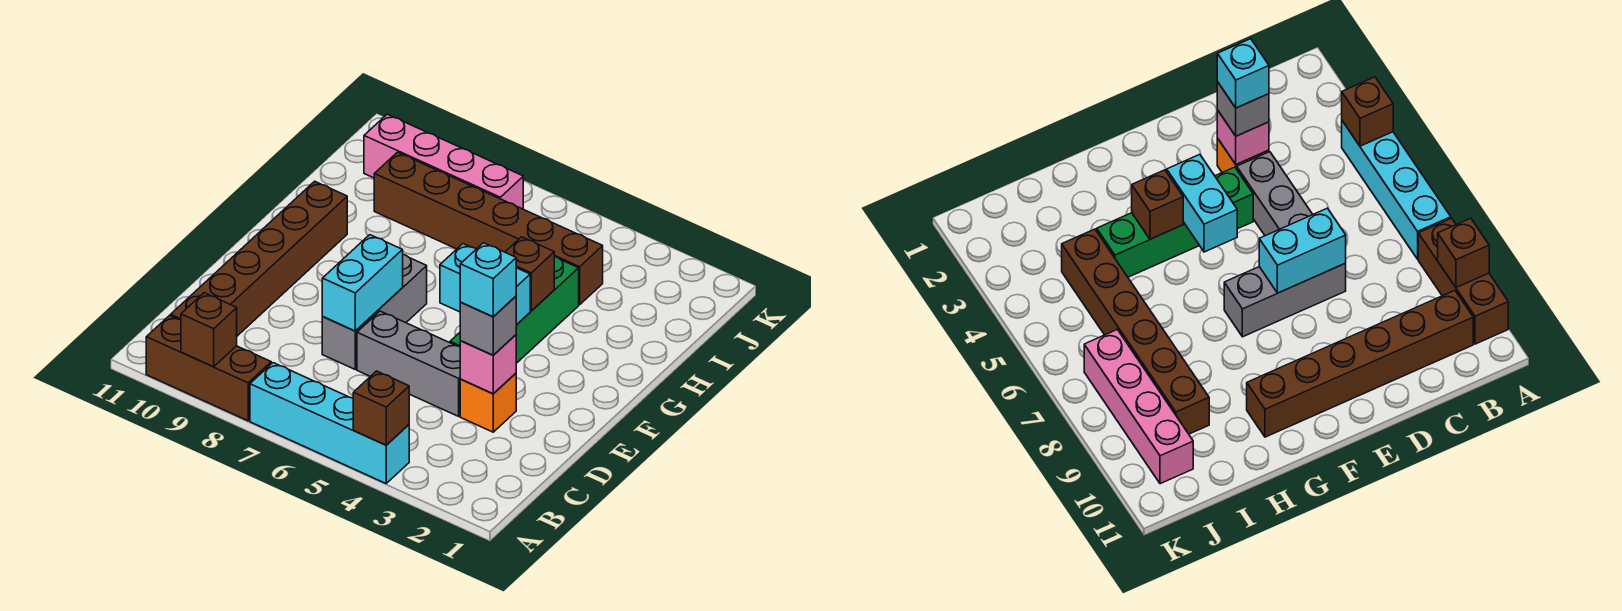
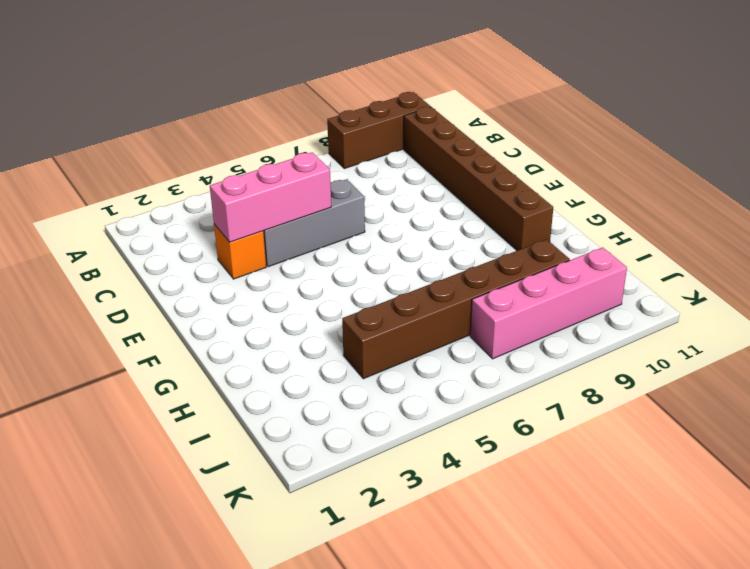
pink 1x3 brick [210,152,331,242] -> pink 1x1 brick [460,335,516,394]
none -> cyan 1x4 brick [250,363,409,483]
none -> grey 1x3 brick [322,255,427,369]
none -> green 1x4 brick [450,257,579,363]

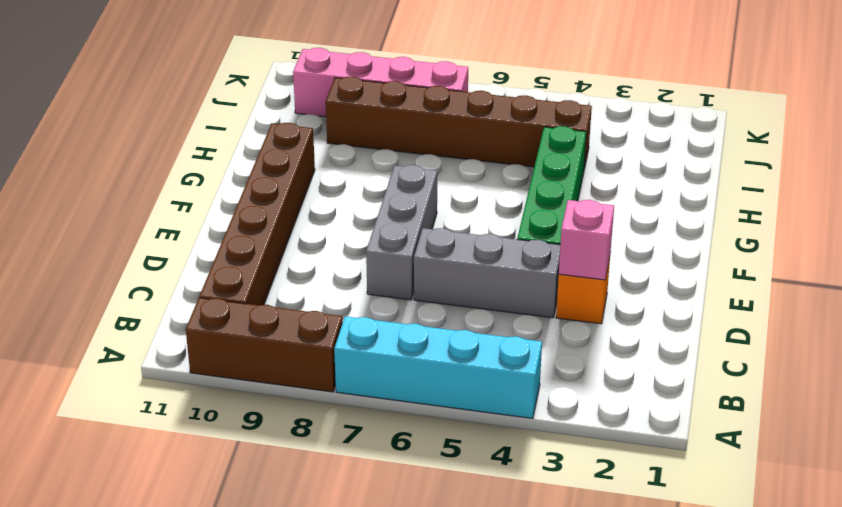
none -> brown 1x1 brick [353,371,409,445]
none -> brown 1x1 brick [181,293,237,367]
none -> cyan 1x2 brick [322,235,403,331]

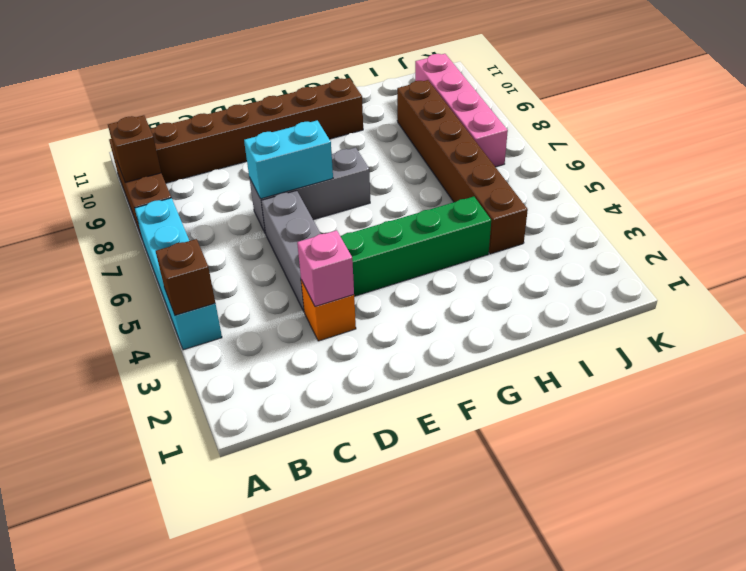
none -> cyan 1x2 brick [440,244,530,325]
none -> brown 1x1 brick [505,237,554,311]
none -> grey 1x1 brick [460,296,516,355]

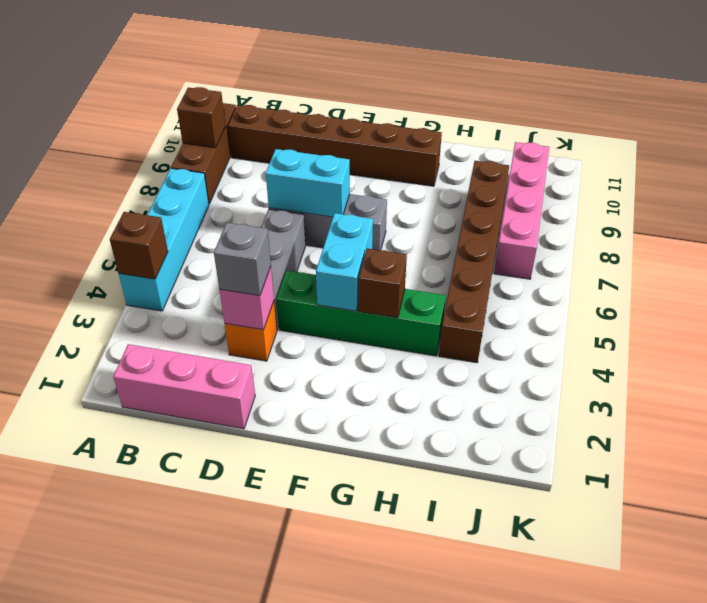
pink 1x3 brick [113,344,255,429] -> none
none -> cyan 1x1 brick [460,243,516,317]

